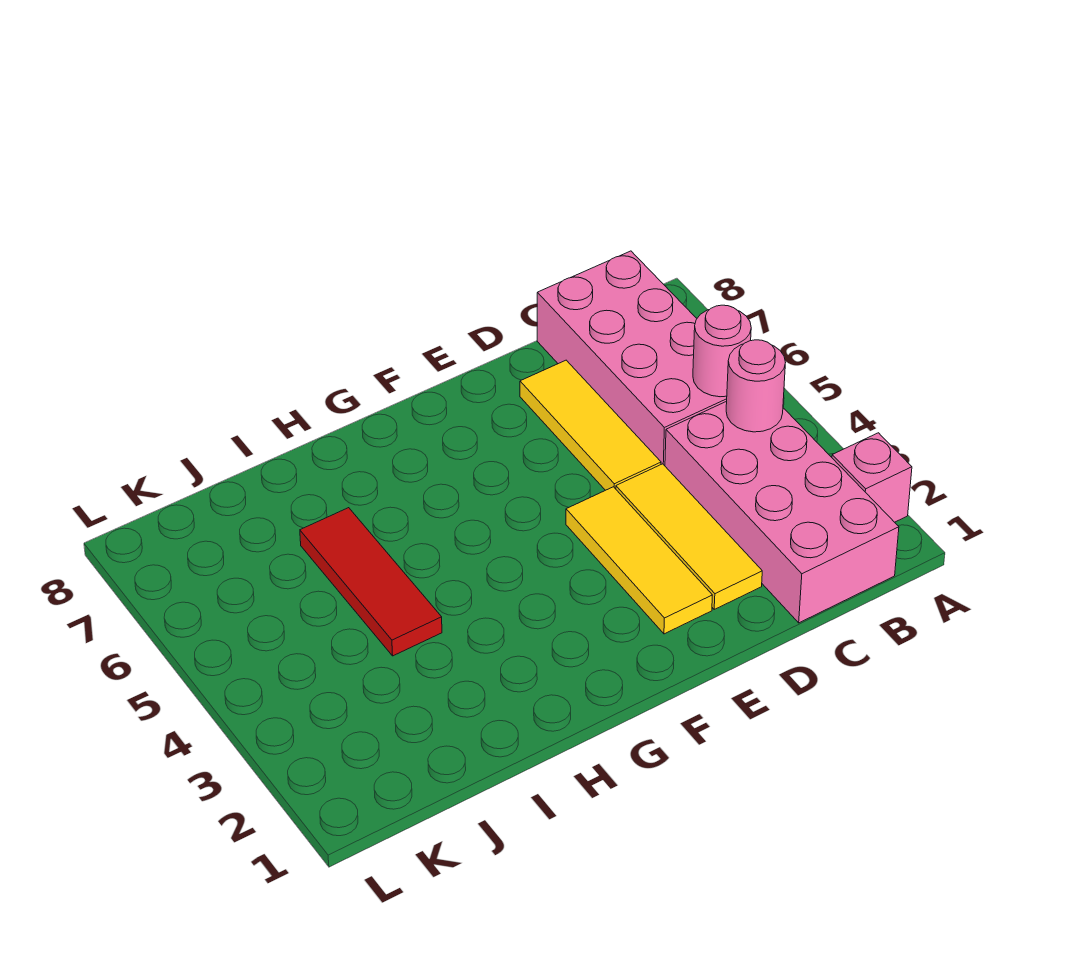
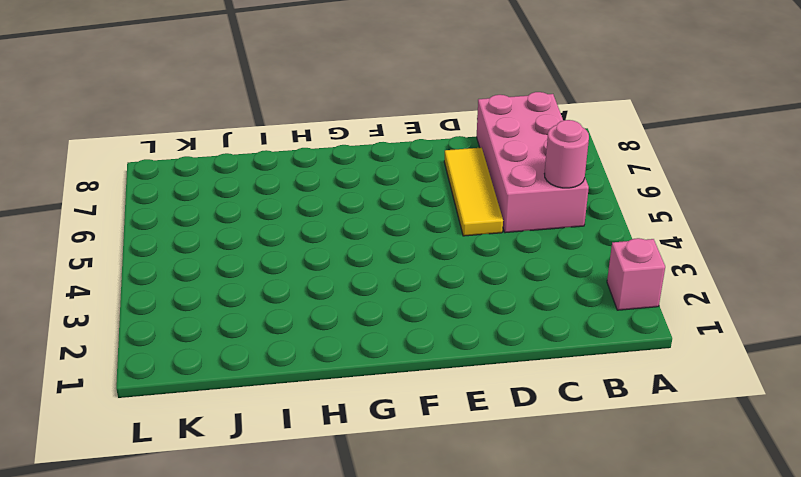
none -> pink 2x4 brick [665,401,899,623]
none -> yellow 1x3 tile [616,464,762,609]

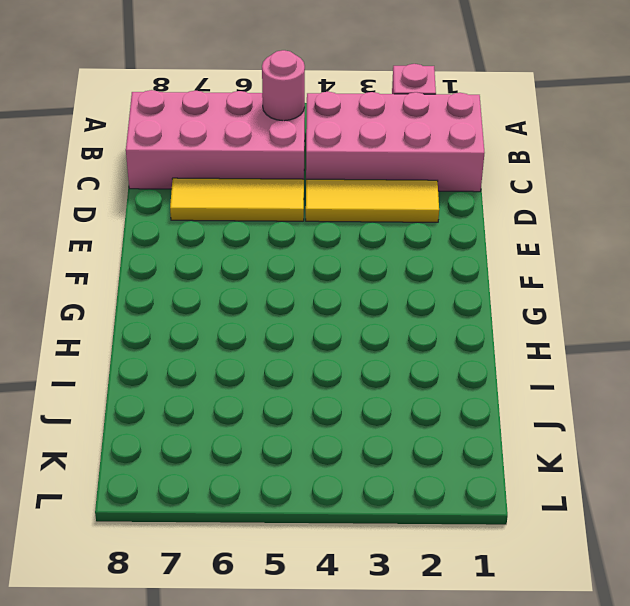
none -> yellow 1x3 tile [566,487,712,634]
none -> red 1x3 tile [300,508,442,656]

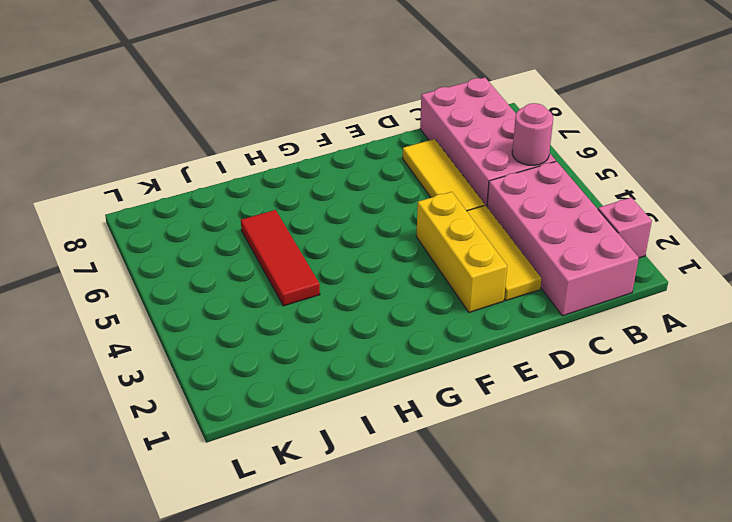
yellow 1x3 brick [416,192,507,312] -> yellow 1x3 tile [566,487,712,634]
none -> pink 1x1 round brick [726,340,786,432]

